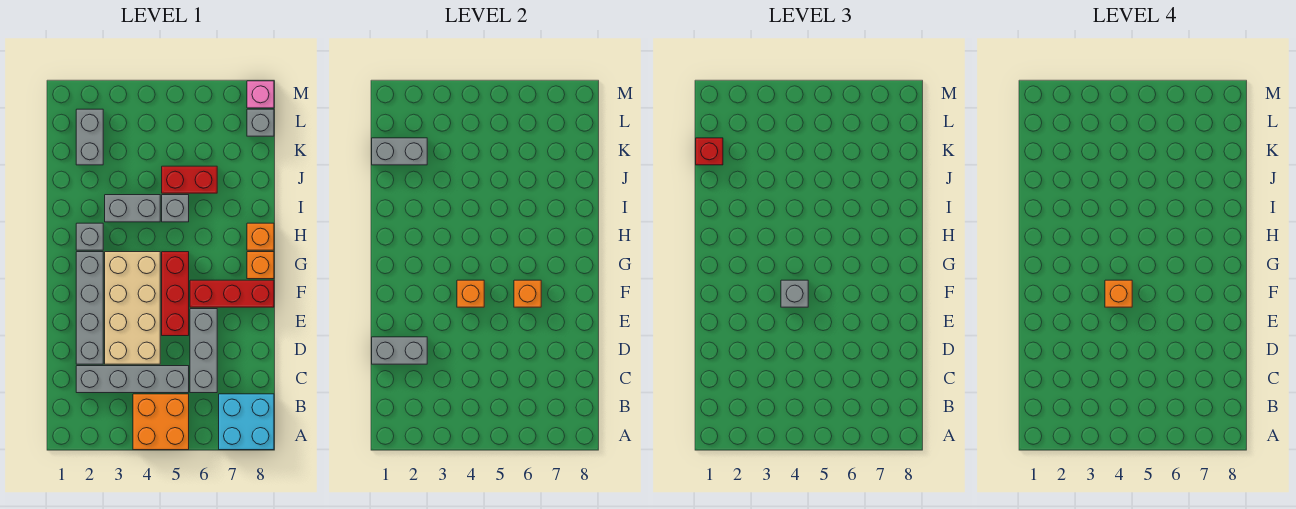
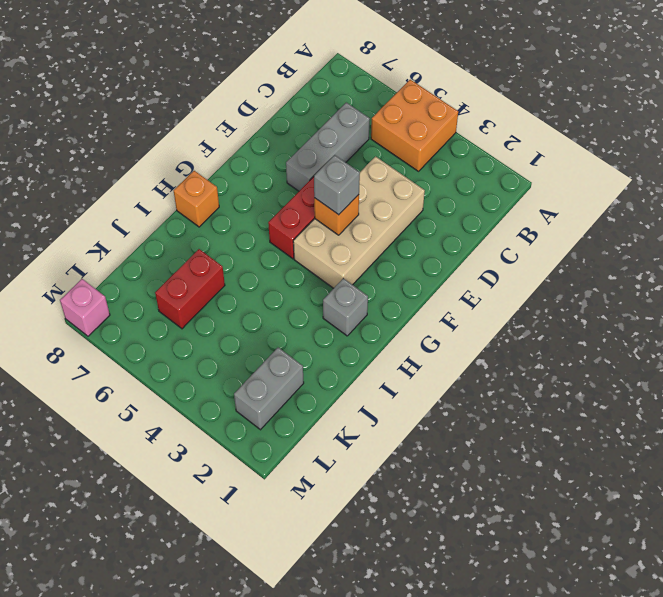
red 1x2 brick [155,249,225,329] -> red 1x2 brick turned to [162,166,217,193]
none -> cyan 2x2 brick [219,394,274,450]
none -> grey 1x4 brick [76,366,189,393]
none -> grey 1x4 brick [76,252,103,364]

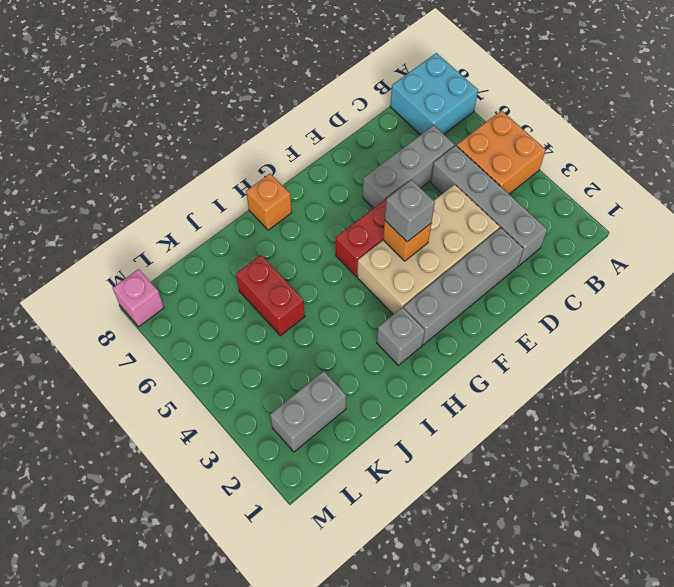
none -> red 1x3 brick [190,280,274,307]
none -> orange 1x1 brick [247,252,274,279]
none -> grey 1x2 brick [105,195,160,222]

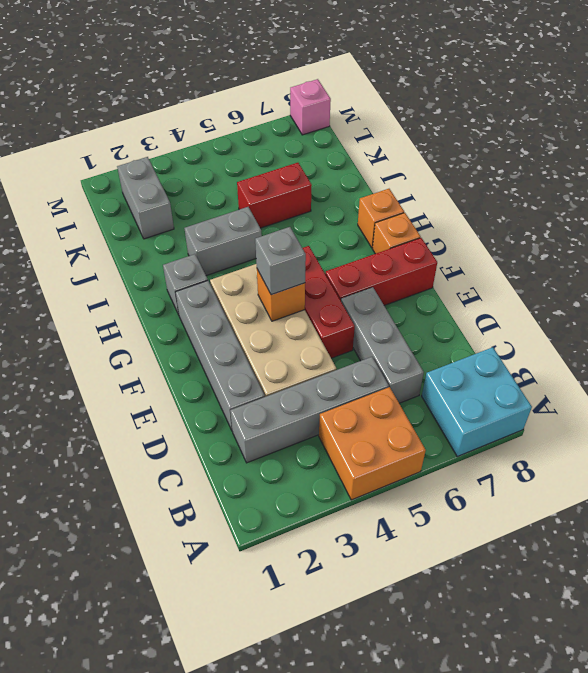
none -> grey 1x1 brick [162,195,189,222]
none -> grey 1x1 brick [247,109,274,136]
none -> grey 1x2 brick [372,337,427,364]

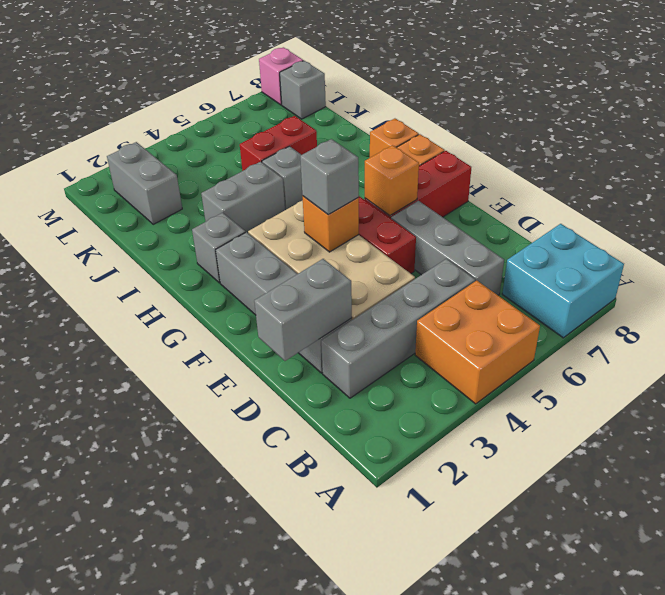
none -> grey 1x2 brick [372,138,427,165]
none -> red 1x1 brick [696,138,723,165]
none -> orange 1x1 brick [1105,280,1132,307]

